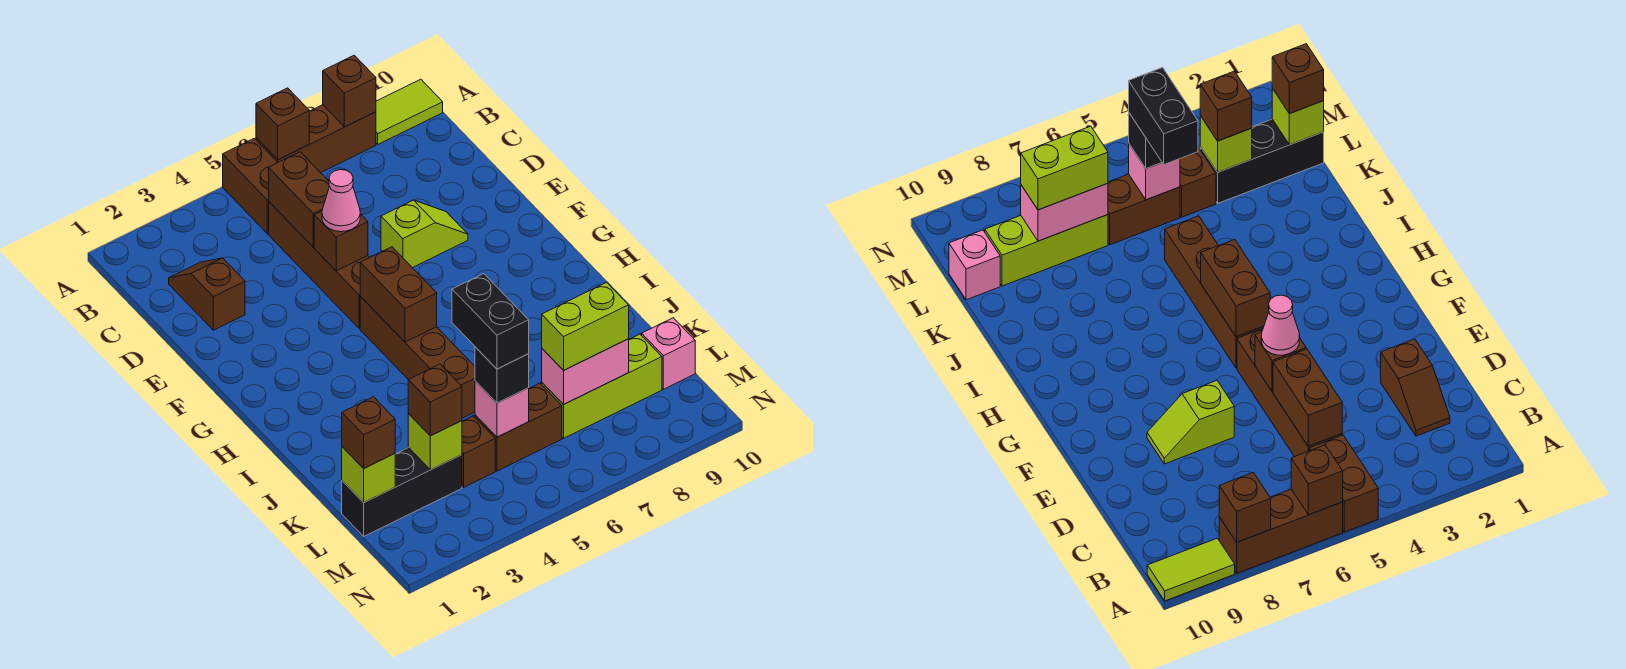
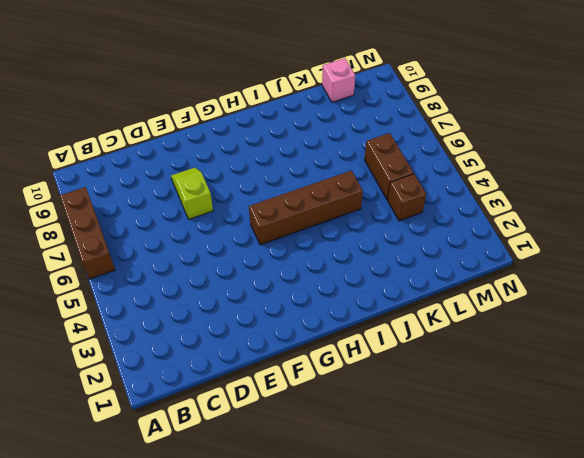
none -> brown 1x2 brick [223,138,278,234]
none -> lime 1x2 tile [376,79,443,144]
none -> brown 1x2 slope [169,258,245,330]

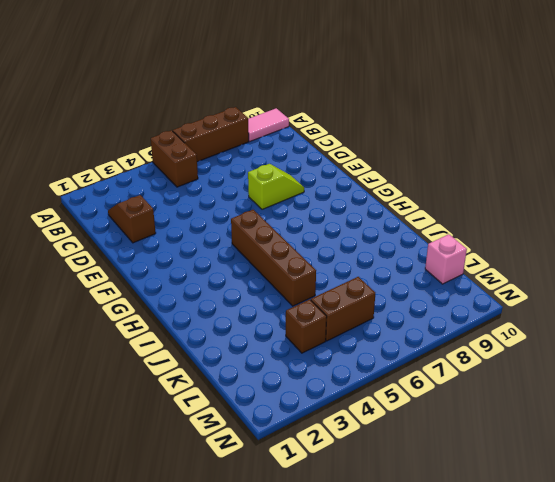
pink 1x2 tile [248,108,289,141] -> lime 1x2 tile [376,79,443,144]
none -> brown 1x4 brick [269,202,370,329]
none -> black 1x3 brick [342,448,462,536]
none -> lime 1x3 brick [542,334,662,438]

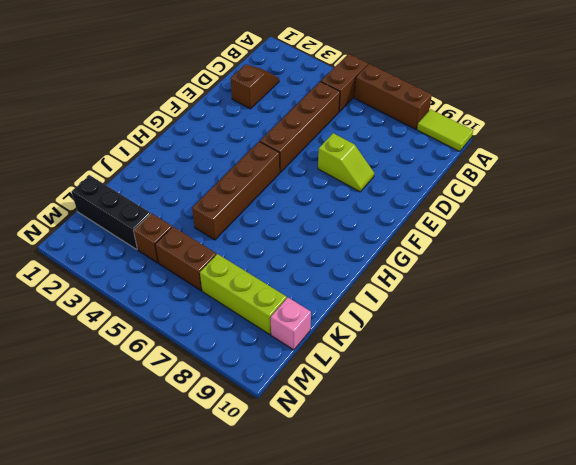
none -> brown 1x1 brick [256,88,309,160]
none -> brown 1x1 brick [323,55,376,127]
none -> brown 1x2 brick [269,152,330,247]

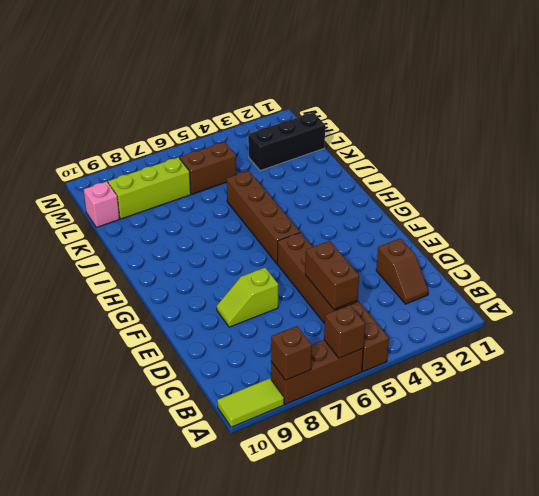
none -> brown 1x1 brick [462,416,495,487]
none -> brown 1x1 brick [314,211,368,271]
none -> brown 1x2 brick [360,247,437,342]

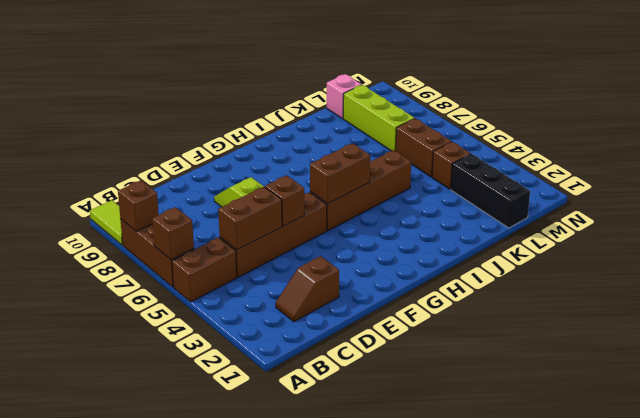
none -> lime 1x1 brick [342,447,395,503]
none -> lime 1x1 brick [408,414,462,470]
none -> pink 1x1 brick [475,381,529,437]

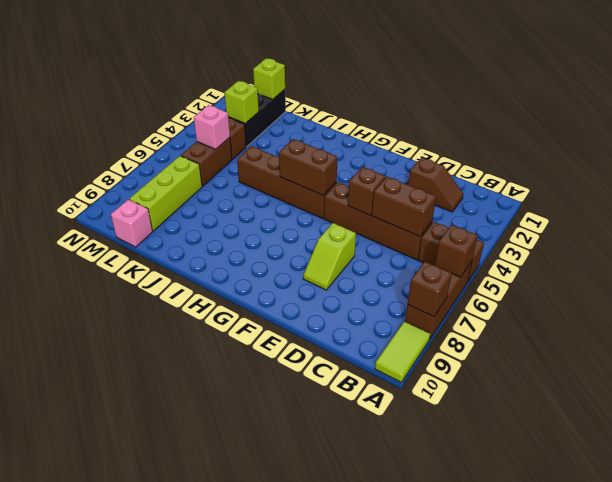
none -> pink 1x2 brick [542,339,629,404]
none -> pink 1x1 cone [322,170,360,232]
none -> brown 1x1 brick [342,397,395,468]

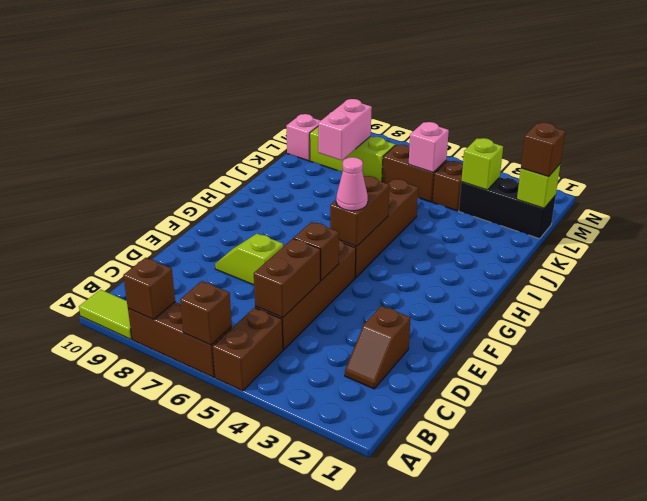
pink 1x1 cone [336,157,368,211] -> pink 1x1 cone moved to [322,170,360,232]
pink 1x2 brick [318,99,372,160] -> pink 1x2 brick turned to [542,339,629,404]
none -> brown 1x1 brick [408,364,462,436]
none -> black 1x1 brick [475,347,529,403]
none -> lime 1x2 brick [542,282,629,370]

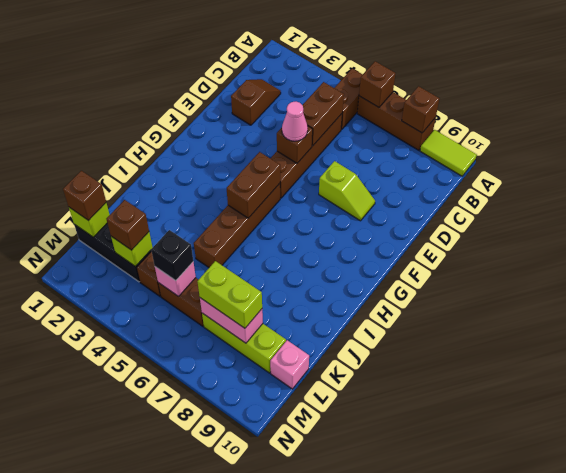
none -> black 1x2 brick [452,274,529,369]

